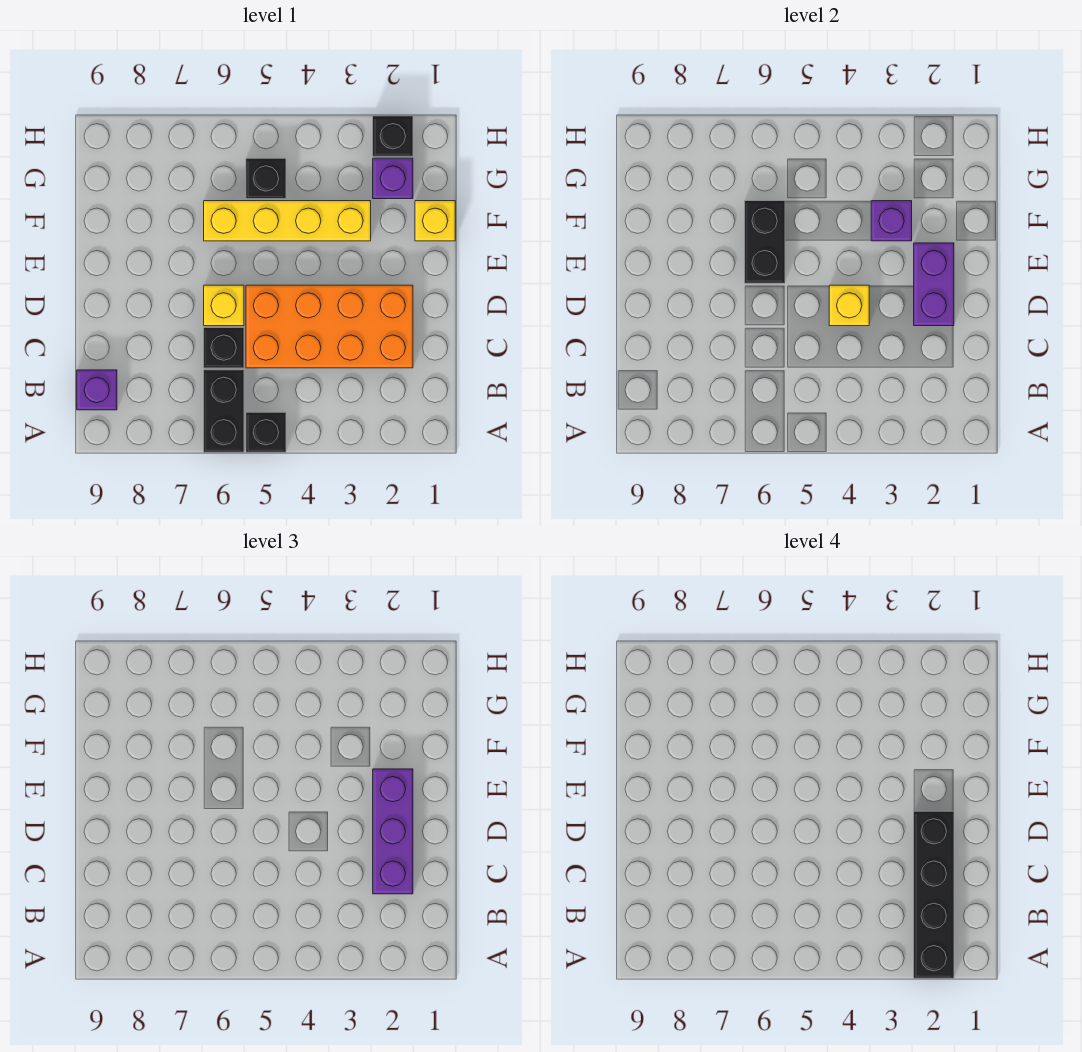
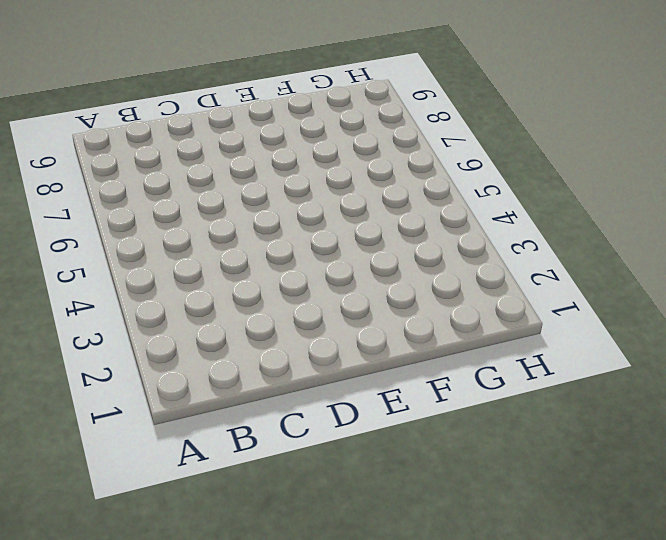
none -> black 1x1 brick [246,412,286,452]
none -> black 1x2 brick [204,370,244,452]
none -> purple 1x1 brick [77,370,117,410]

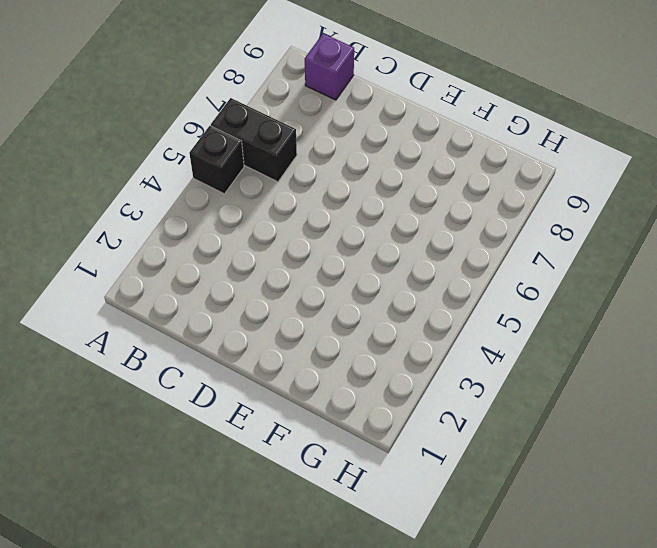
none -> orange 2x4 brick [246,285,413,368]
none -> black 1x1 brick [204,328,244,368]
none -> yellow 1x1 brick [204,285,244,326]

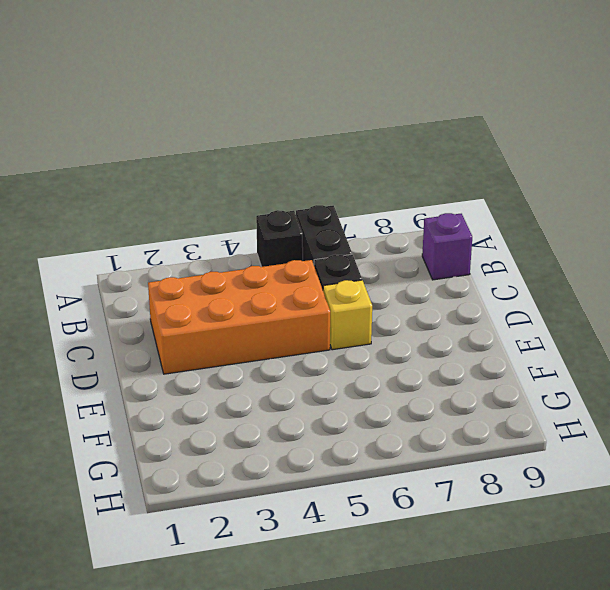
none -> yellow 1x1 brick [415,201,455,241]
none -> yellow 1x4 brick [204,201,371,241]
none -> purple 1x1 brick [373,158,413,199]

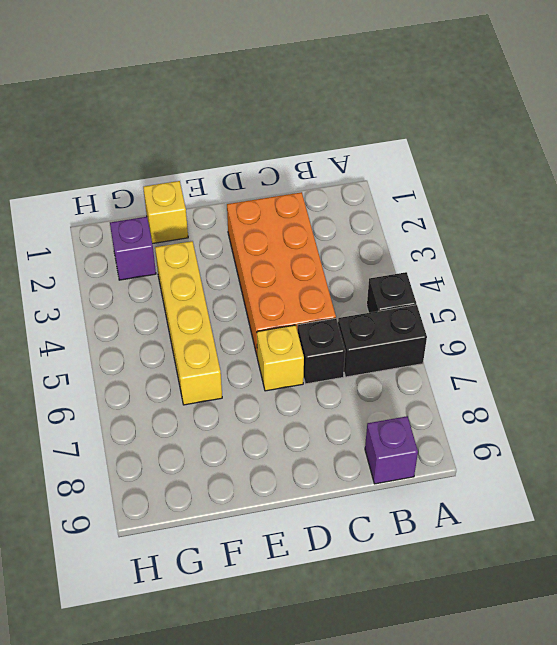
none -> black 1x1 brick [246,158,286,199]
none -> black 1x1 brick [373,116,413,156]
none -> purple 1x2 brick [914,243,954,326]

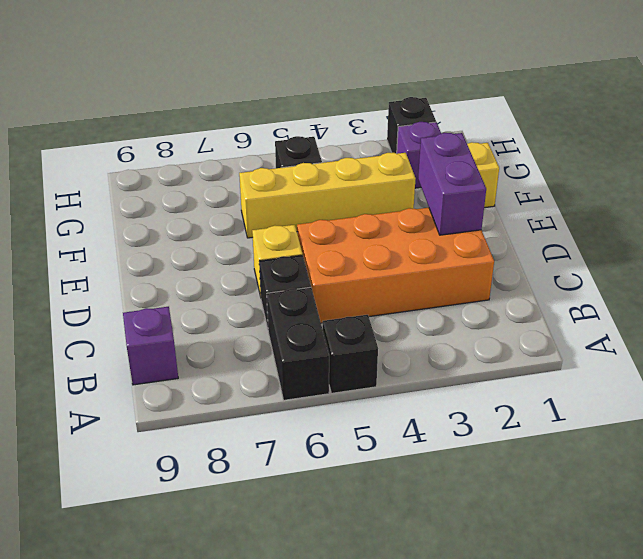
none -> yellow 1x1 brick [829,285,869,326]
none -> black 1x2 brick [745,201,785,283]
none -> purple 1x1 brick [871,201,912,241]

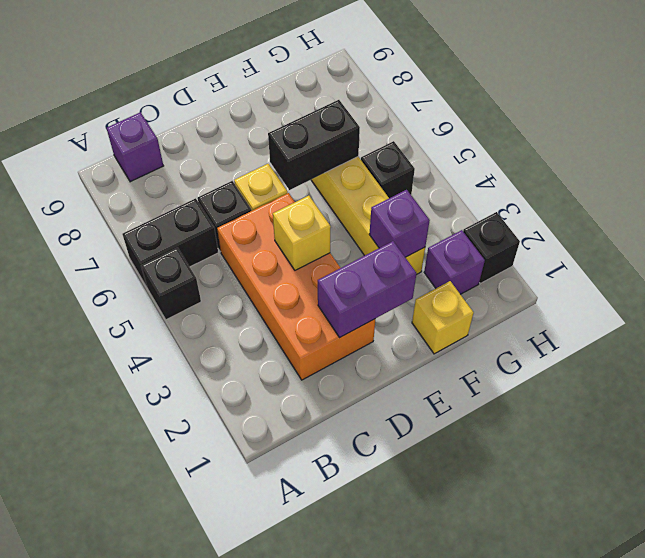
none -> purple 1x3 brick [373,769,413,894]
none -> black 1x4 brick [914,811,954,978]

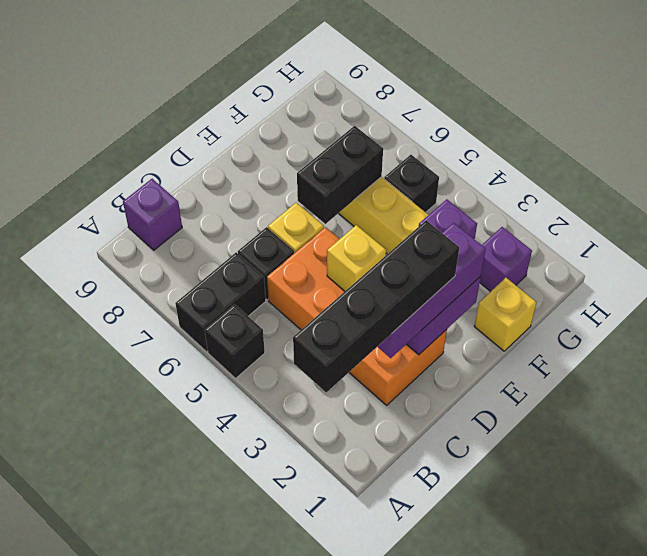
none -> black 1x1 brick [373,116,413,156]

